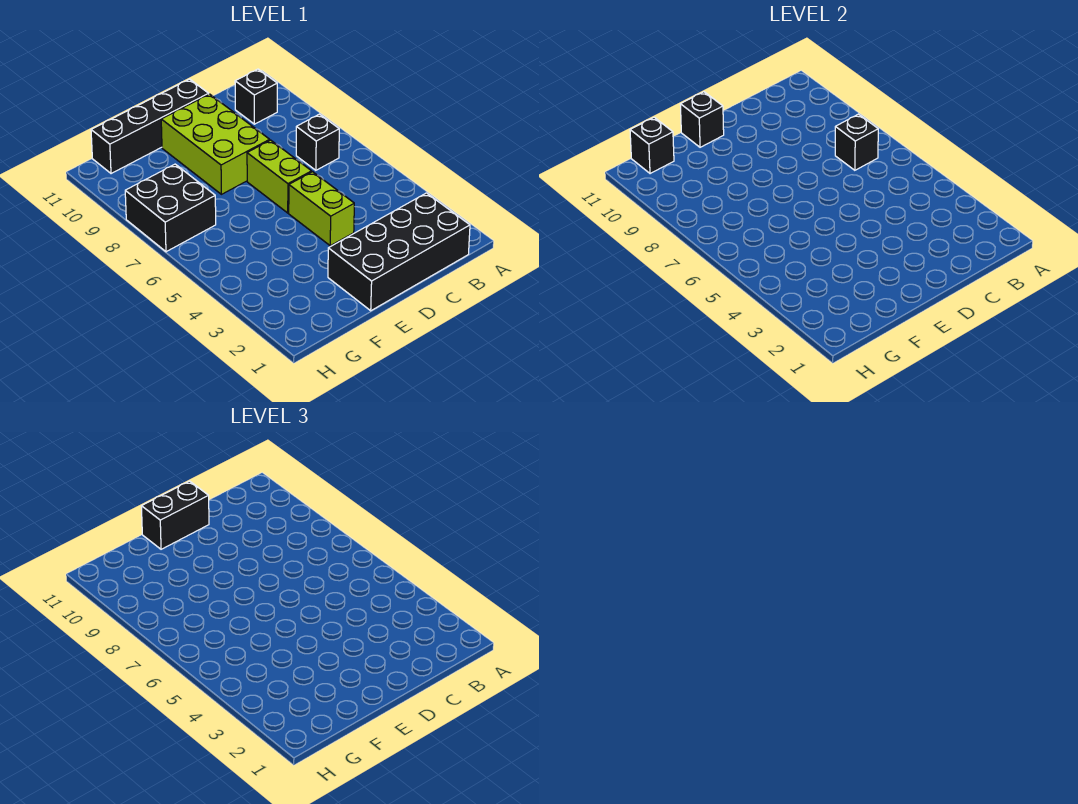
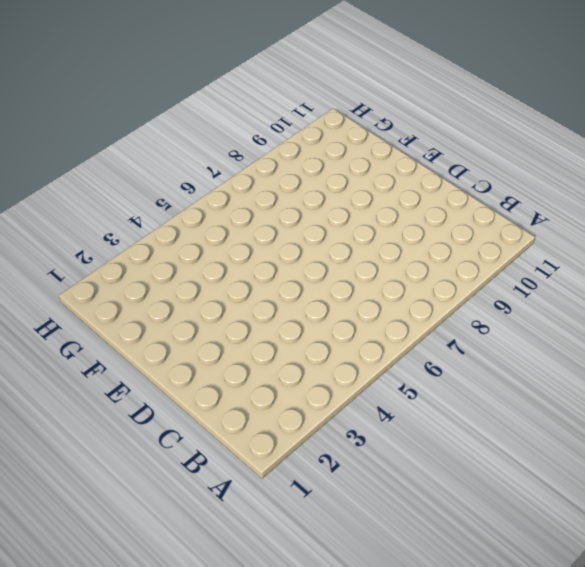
none -> black 2x4 brick [328,193,470,311]
none -> black 1x1 brick [296,114,339,170]
none -> black 1x1 brick [235,69,277,124]

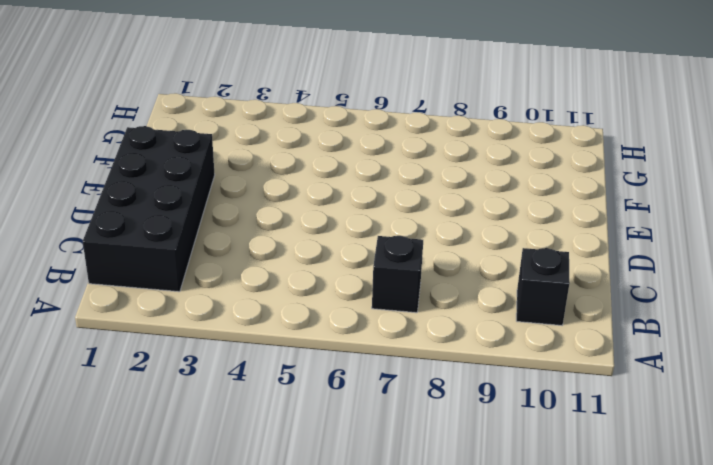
none -> lime 1x2 brick [289,172,354,246]
none -> lime 1x2 brick [247,140,312,213]
none -> lime 2x3 brick [161,94,270,194]

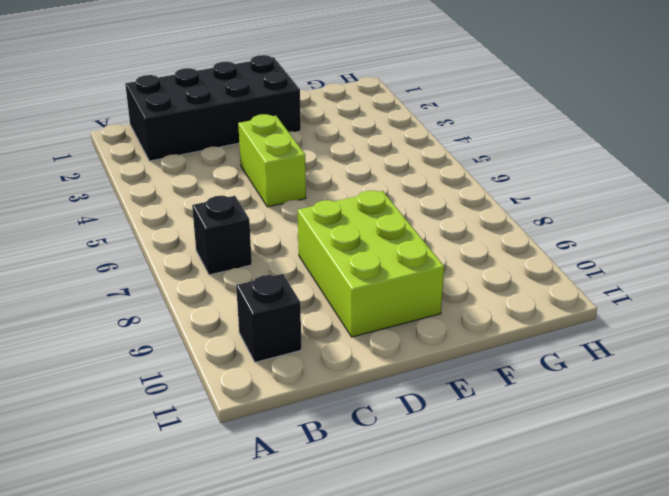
none -> lime 1x2 brick [247,140,312,213]
none -> black 1x4 brick [91,79,209,174]
none -> black 2x2 brick [125,164,216,252]

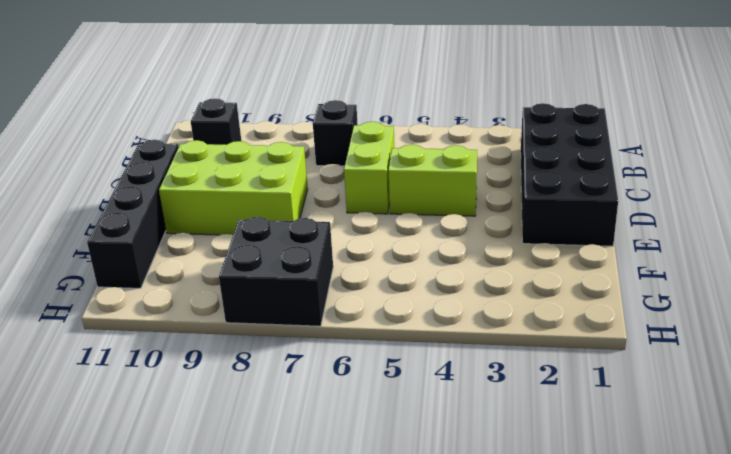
lime 1x2 brick [344,122,394,214] -> lime 1x2 brick turned to [247,140,312,213]
none -> black 1x1 brick [835,114,878,170]
none -> black 1x1 brick [680,92,724,147]
none -> black 1x1 brick [630,117,674,174]

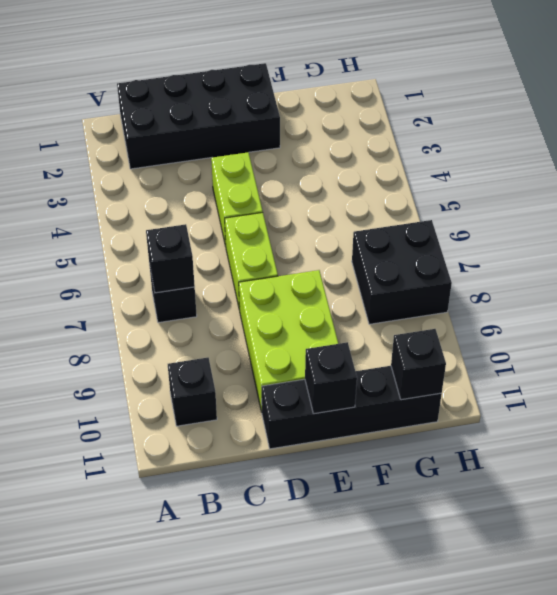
none -> black 1x2 brick [141,481,209,549]

